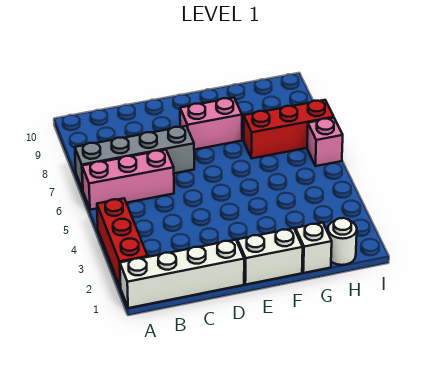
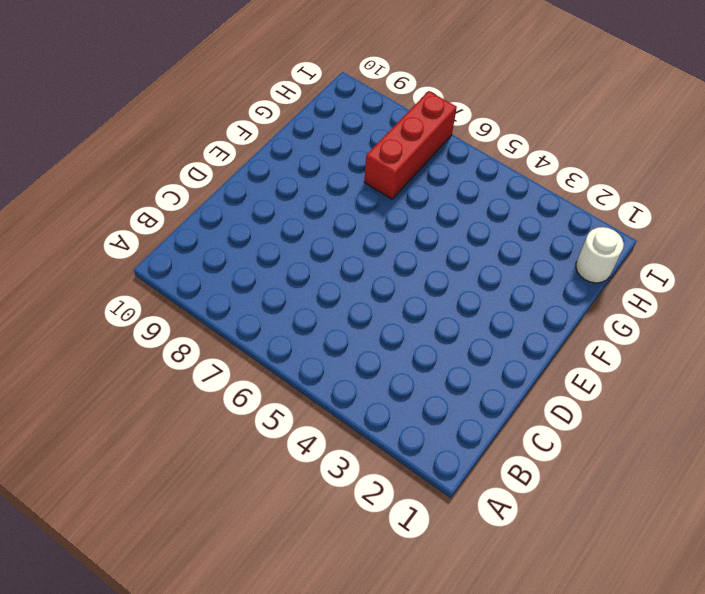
none -> white 1x4 brick [120,240,244,308]
none -> red 1x3 brick [97,198,148,288]

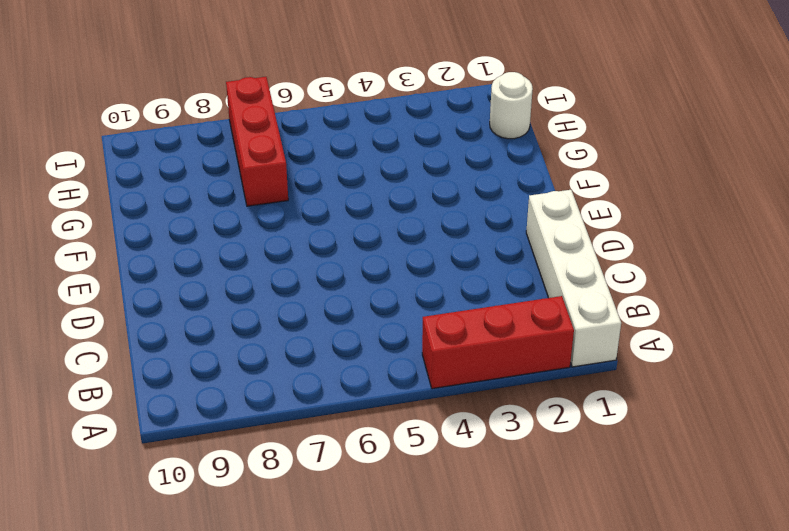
none -> pink 1x3 brick [82,150,174,210]
none -> grey 1x4 brick [75,126,194,190]

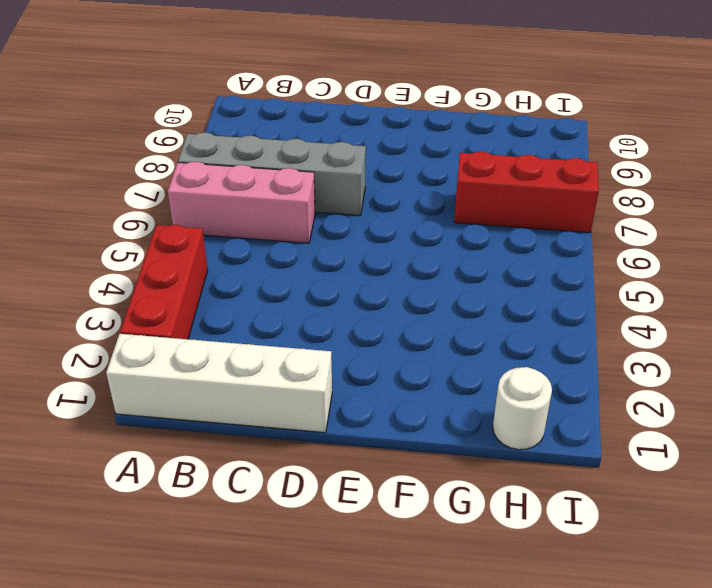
none -> white 1x2 brick [237,228,303,284]
none -> pink 1x2 brick [180,98,242,150]

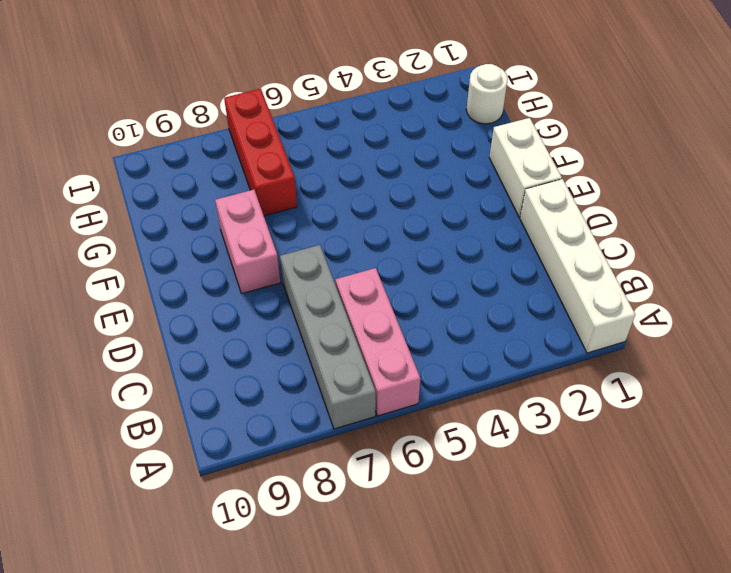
none -> red 1x3 brick [97,198,148,288]
none -> white 1x1 brick [295,223,332,273]

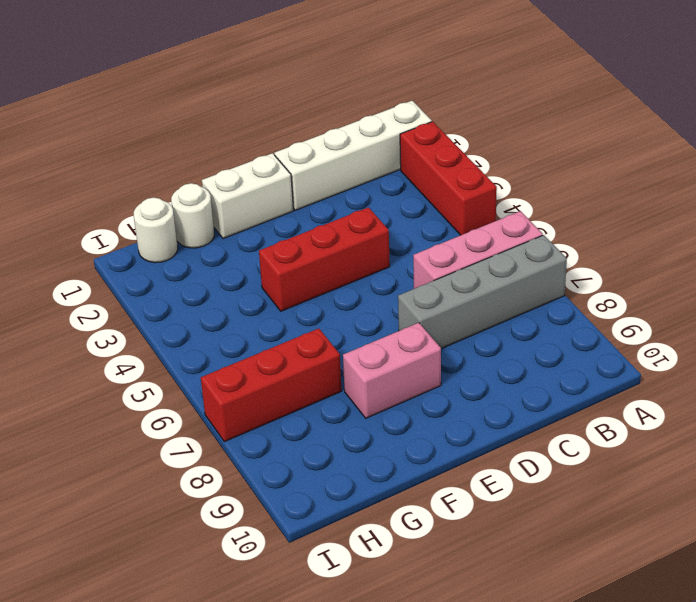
red 1x3 brick [259,207,390,311] -> none
white 1x1 round brick [171,183,214,248] -> white 1x1 brick [295,223,332,273]
none -> pink 1x1 brick [307,118,343,166]

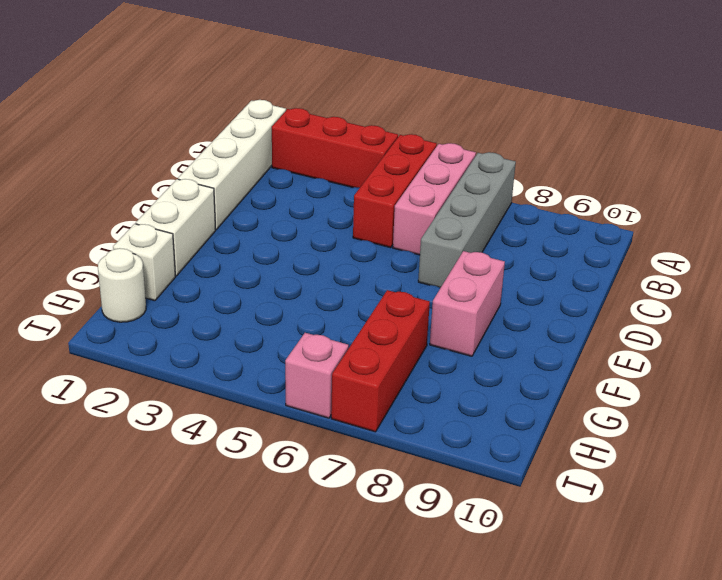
red 1x3 brick [353,134,437,248] -> none

